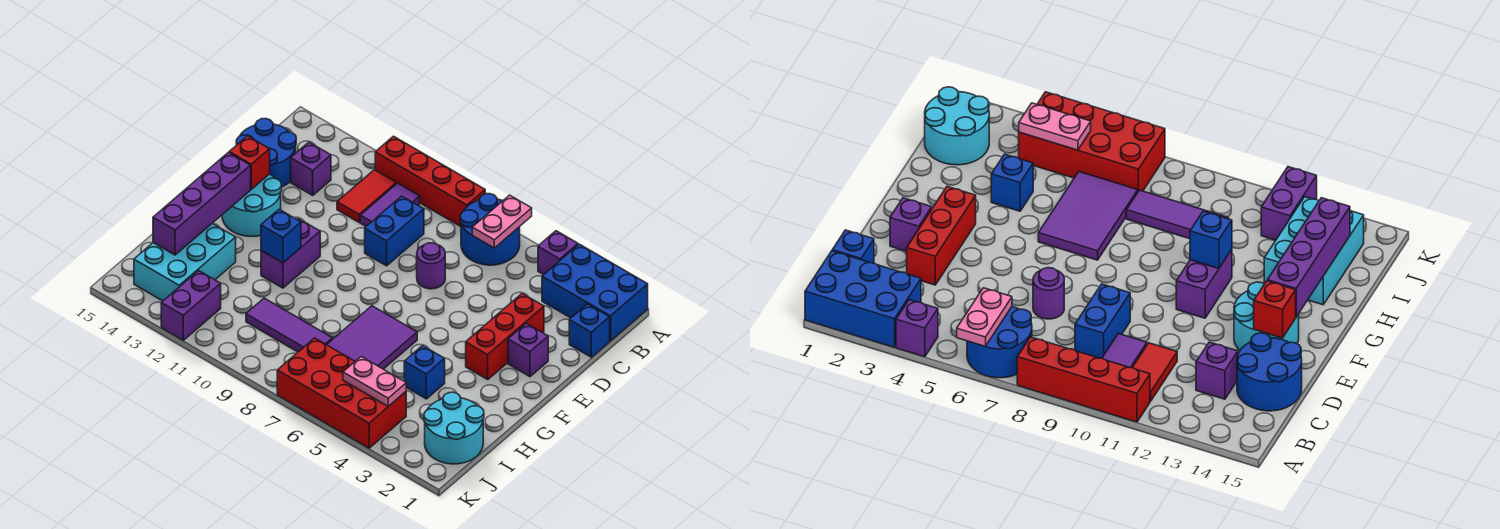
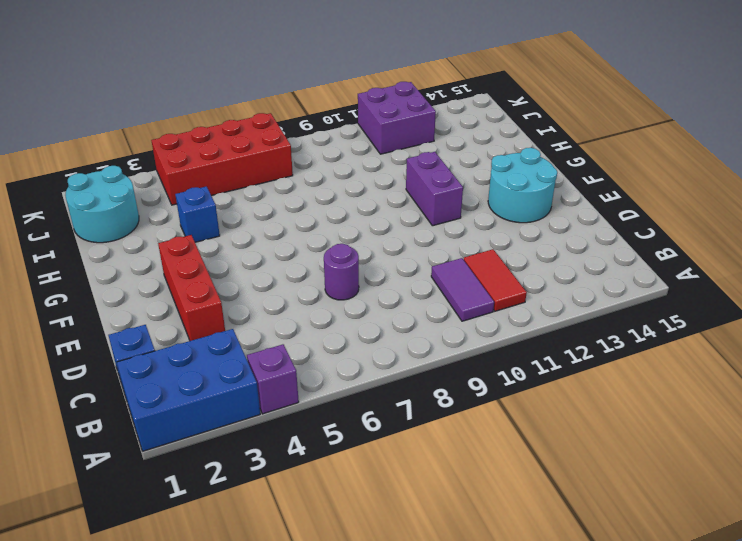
purple 2x2 brick [358,82,436,154] -> purple 1x2 brick [161,271,221,340]
none -> blue 2x2 round brick [460,194,520,265]
none -> red 1x4 brick [375,136,485,227]
none -> blue 1x2 brick [365,196,424,266]

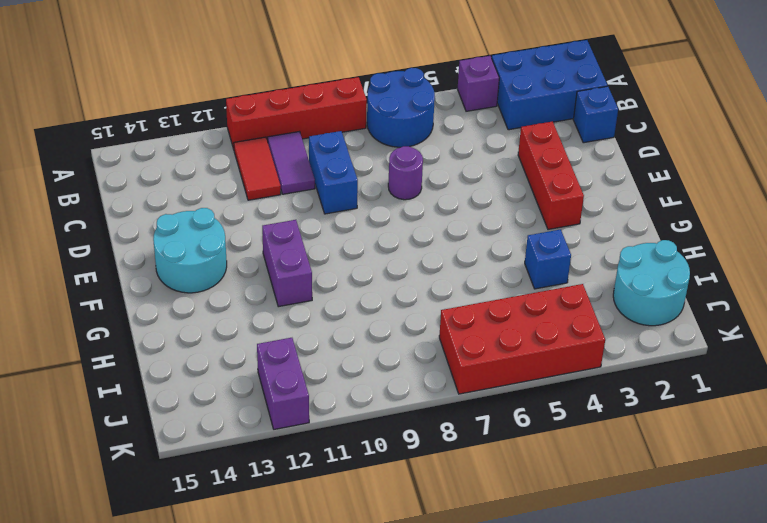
none -> purple 1x1 brick [291,142,331,195]
none -> blue 2x2 round brick [236,119,296,187]
none -> purple 1x1 brick [508,323,548,377]

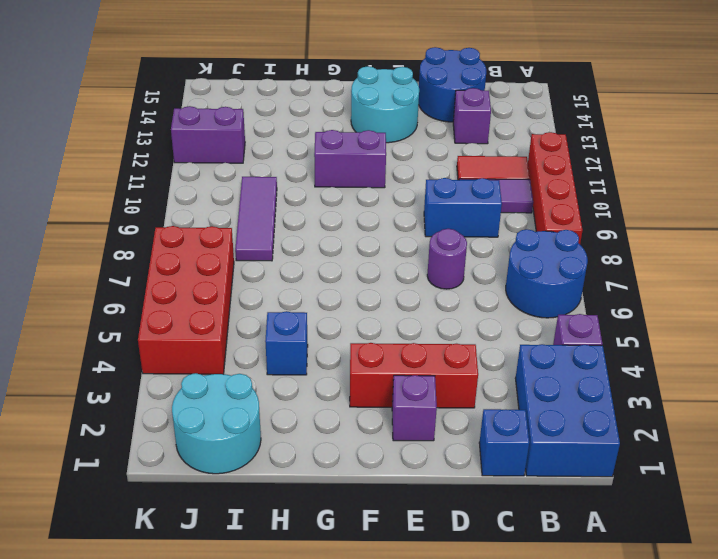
none -> purple 2x3 tile [327,306,417,369]
none -> cyan 2x3 brick [134,223,236,301]
none -> pink 1x2 plate [472,195,532,248]

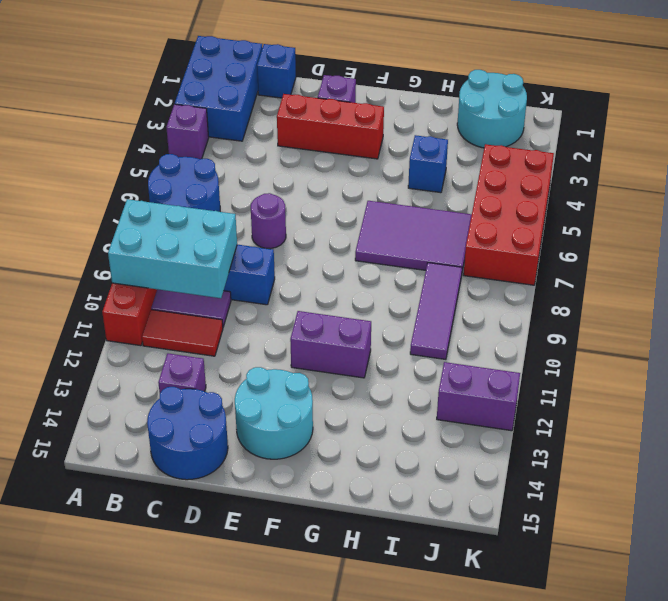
cyan 2x3 brick [108,199,237,298] -> cyan 2x3 brick moved to [134,223,236,301]
none -> pink 1x2 plate [472,195,532,248]
none -> red 1x1 brick [229,136,270,189]
none -> purple 1x4 brick [153,152,251,255]

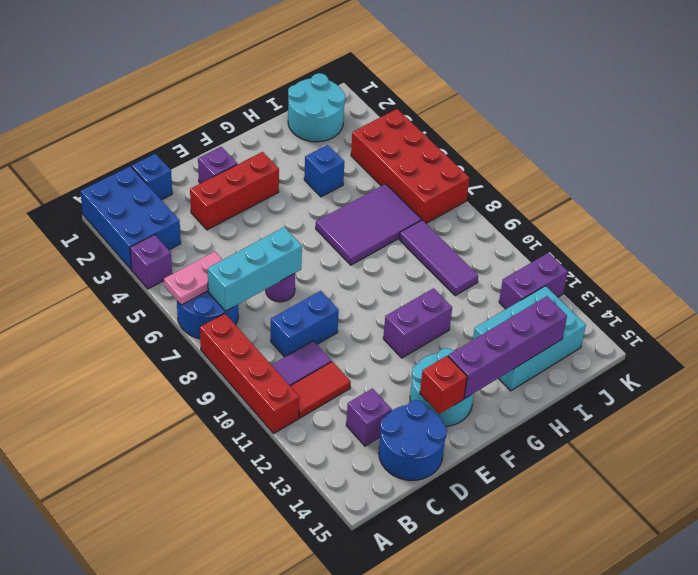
cyan 1x3 brick [208,227,302,311] -> none
none -> blue 1x1 brick [261,209,301,263]
none -> pink 1x2 plate [343,357,406,406]

